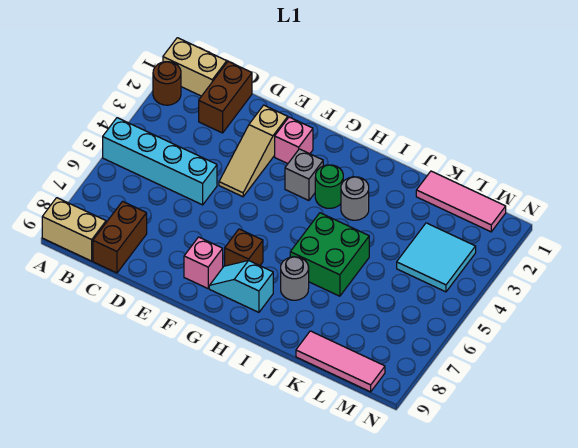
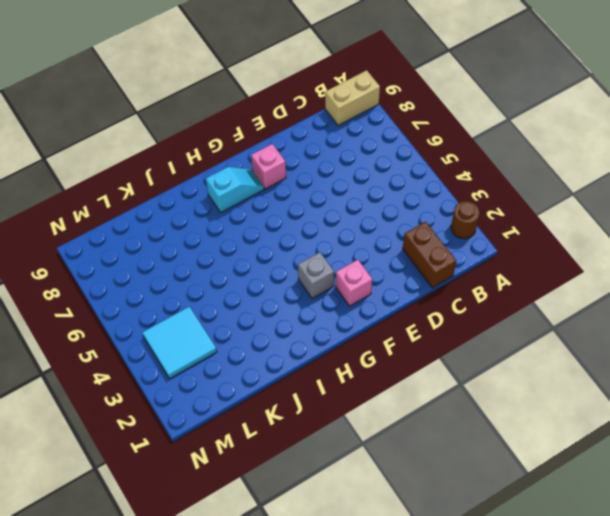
none -> tan 1x2 brick [163,38,227,96]
none -> cyan 1x4 brick [103,118,217,205]
none -> brown 1x2 brick [93,201,147,273]

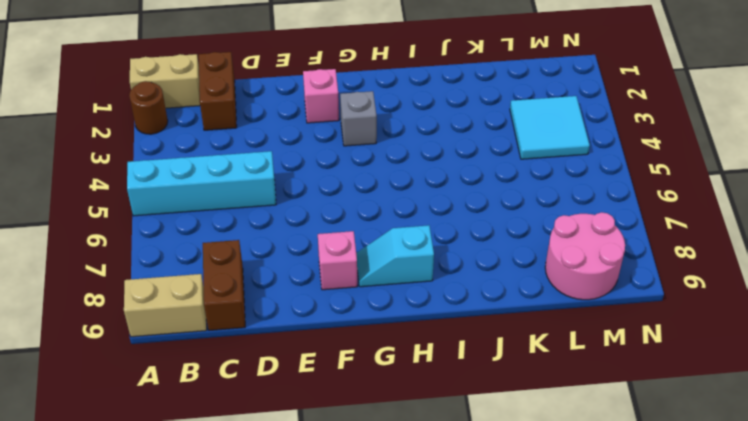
pink 2x2 round brick [545,212,625,300] -> pink 1x3 tile [296,331,385,392]
none -> tan 1x3 slope [219,105,288,197]
none -> brown 1x1 brick [225,229,263,266]
none -> green 1x1 round brick [315,165,343,208]

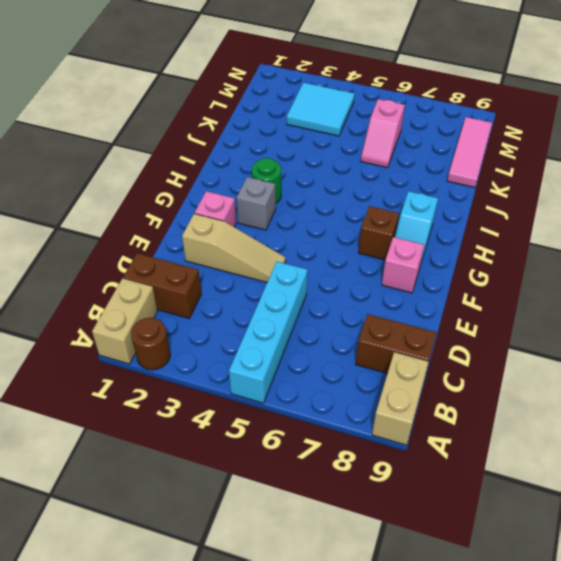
pink 1x2 slope [361,99,405,168] -> none
none -> grey 1x1 round brick [341,177,369,220]
none -> green 2x2 brick [290,213,369,296]
none -> grey 1x1 round brick [281,257,309,300]

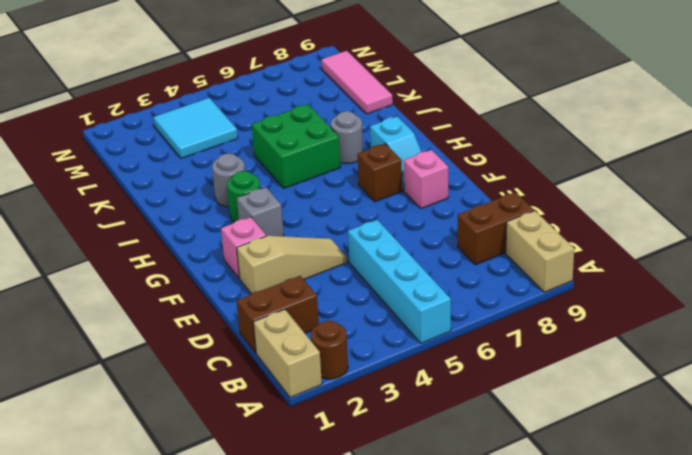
none -> pink 1x3 tile [416,171,506,232]

